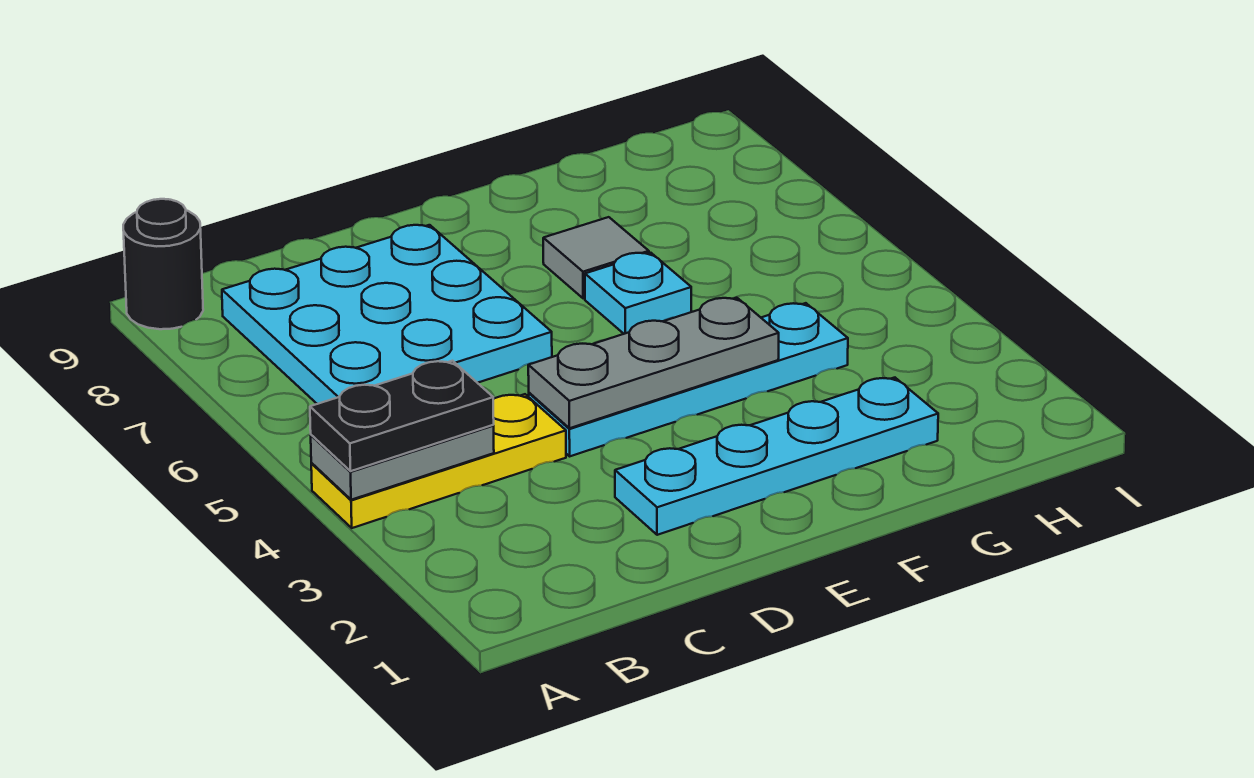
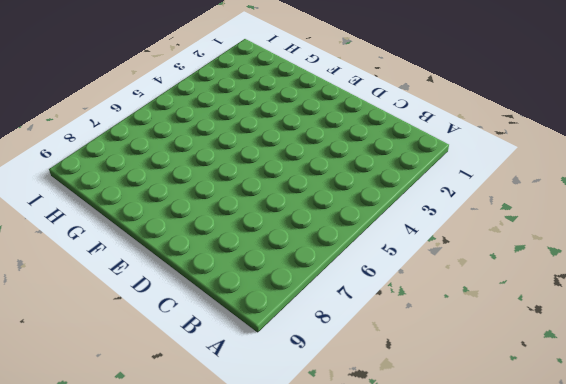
none -> yellow 1x3 plate [311,394,566,528]
none -> black 1x1 round brick [123,199,203,329]

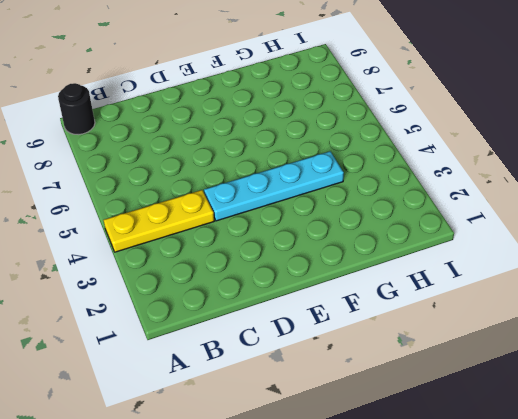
none -> cyan 3x3 plate [222,225,552,404]
none -> cyan 1x4 plate [615,378,938,535]

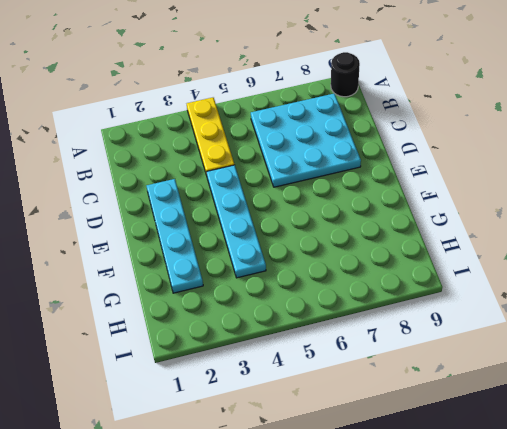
none -> cyan 1x1 plate [585,253,691,334]
none -> grey 1x1 tile [543,217,649,298]

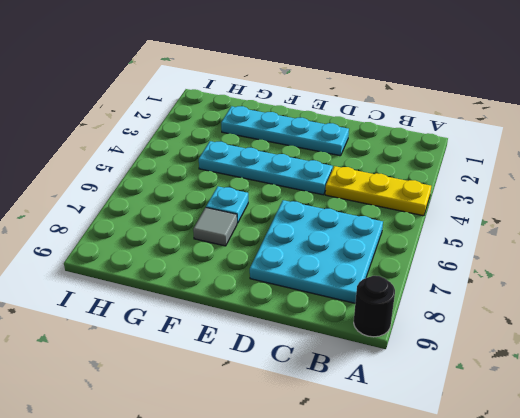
none -> grey 1x2 plate [311,425,494,500]
none -> grey 1x3 plate [528,298,779,428]

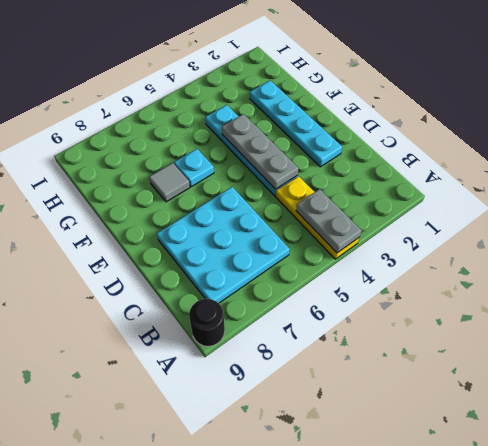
none -> black 1x2 plate [310,361,494,471]

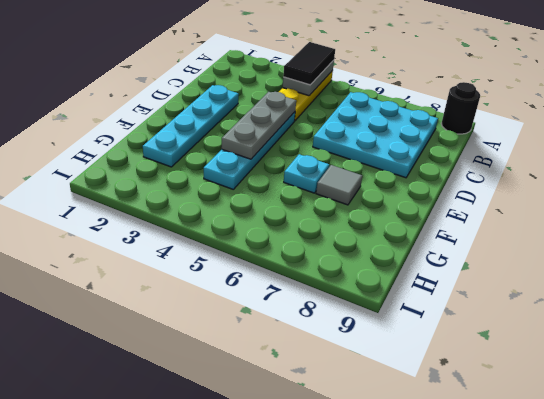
black 1x2 tile [283,42,335,85] -> black 1x2 plate [310,361,494,471]

